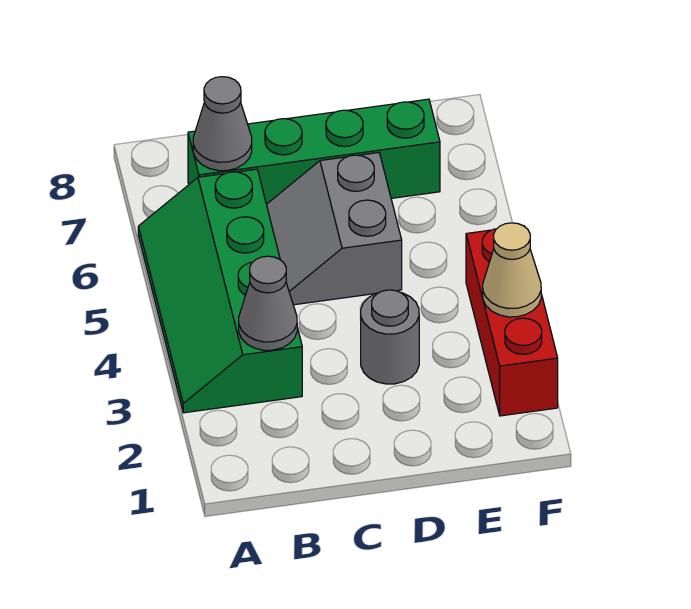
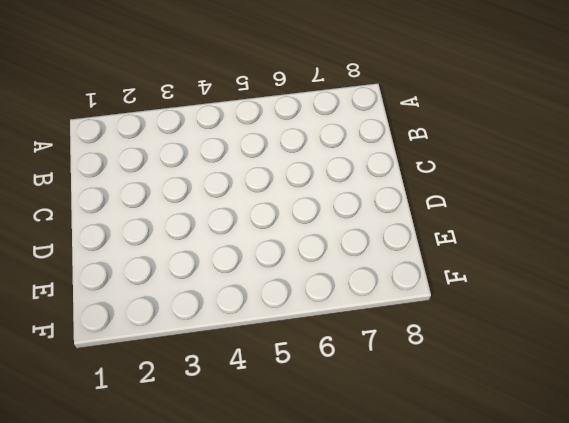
none -> green 2x4 slope [138,169,302,413]
none -> green 1x4 brick [188,99,440,204]

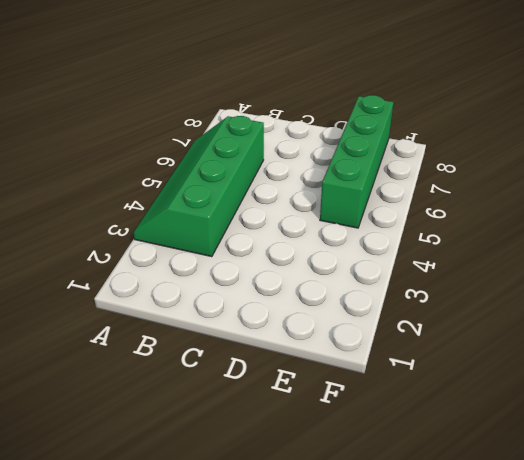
green 1x4 brick [320,95,393,228] -> green 1x4 brick turned to [188,99,440,204]
none -> grey 2x2 slope [266,153,402,305]
none -> grey 1x1 round brick [361,290,419,384]

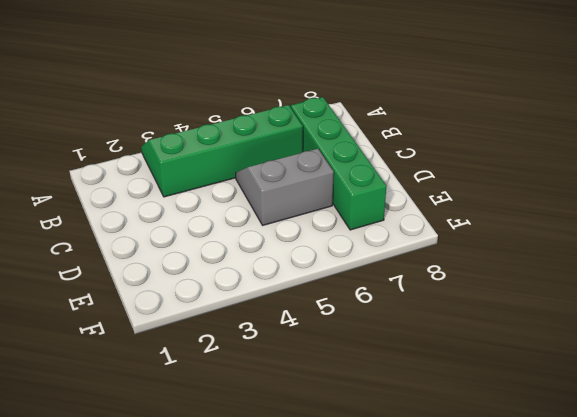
none -> grey 1x1 round brick [361,290,419,384]
none -> red 1x3 brick [466,229,558,416]

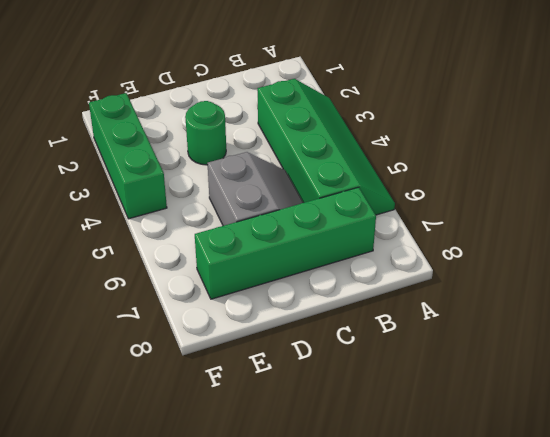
green 1x1 round brick [185,101,226,165] -> grey 1x1 round brick [361,290,419,384]
green 1x3 brick [89,93,167,219] -> red 1x3 brick [466,229,558,416]
none -> grey 1x1 cone [239,256,297,350]
none -> grey 1x1 cone [193,77,252,171]

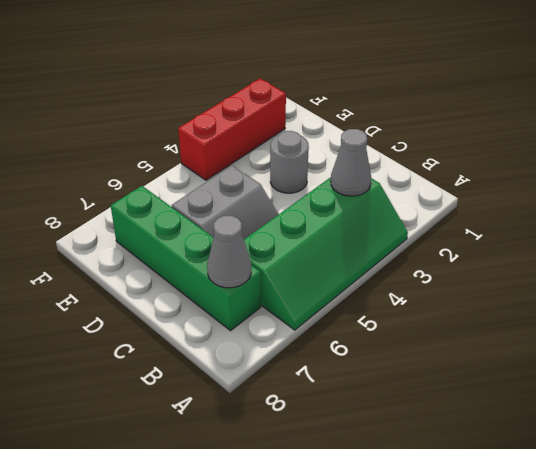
none -> tan 1x1 cone [483,223,541,317]

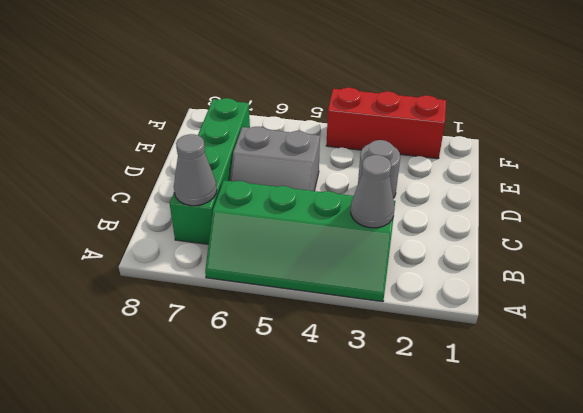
none -> tan 1x1 cone [483,223,541,317]

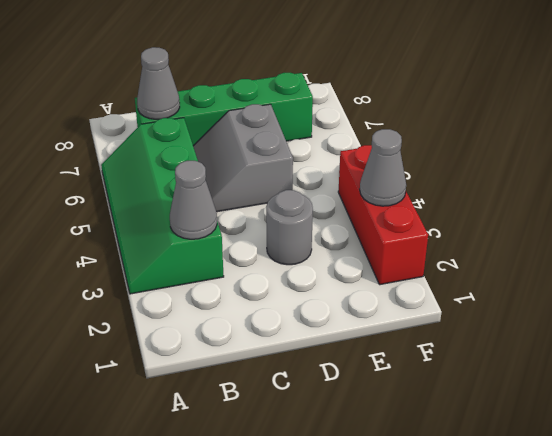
grey 1x1 cone [360,129,406,206] -> tan 1x1 cone [483,223,541,317]

